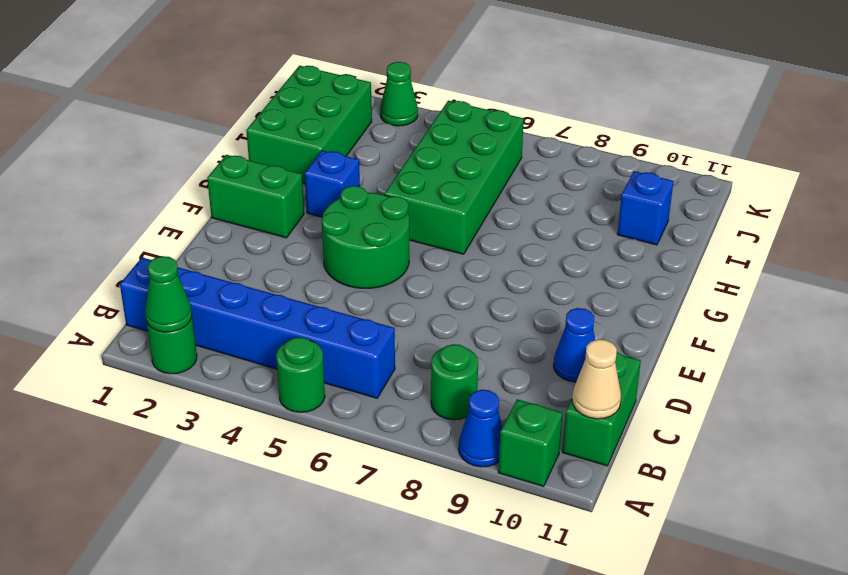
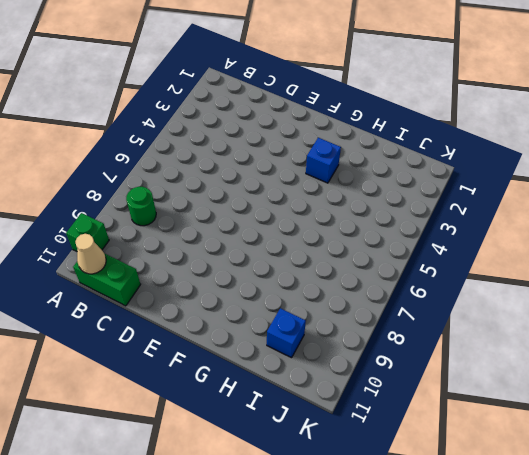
none -> green 1x1 round brick [147,318,197,374]
none -> green 1x1 round brick [276,337,325,412]
none -> blue 1x1 cone [459,390,502,467]

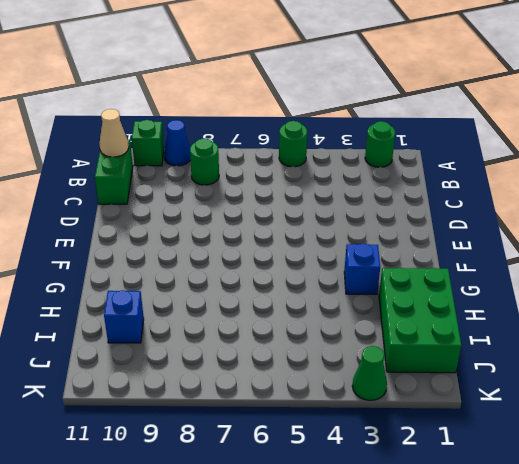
none -> blue 1x6 brick [120,257,395,398]
none -> blue 1x1 cone [554,308,595,382]
none -> green 2x2 round brick [322,186,409,288]

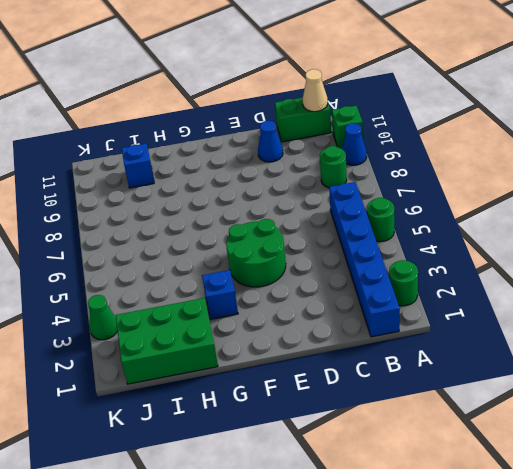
none -> green 1x2 brick [207,155,304,238]
none -> green 2x4 brick [384,101,524,254]
none -> green 1x1 cone [145,256,192,332]

